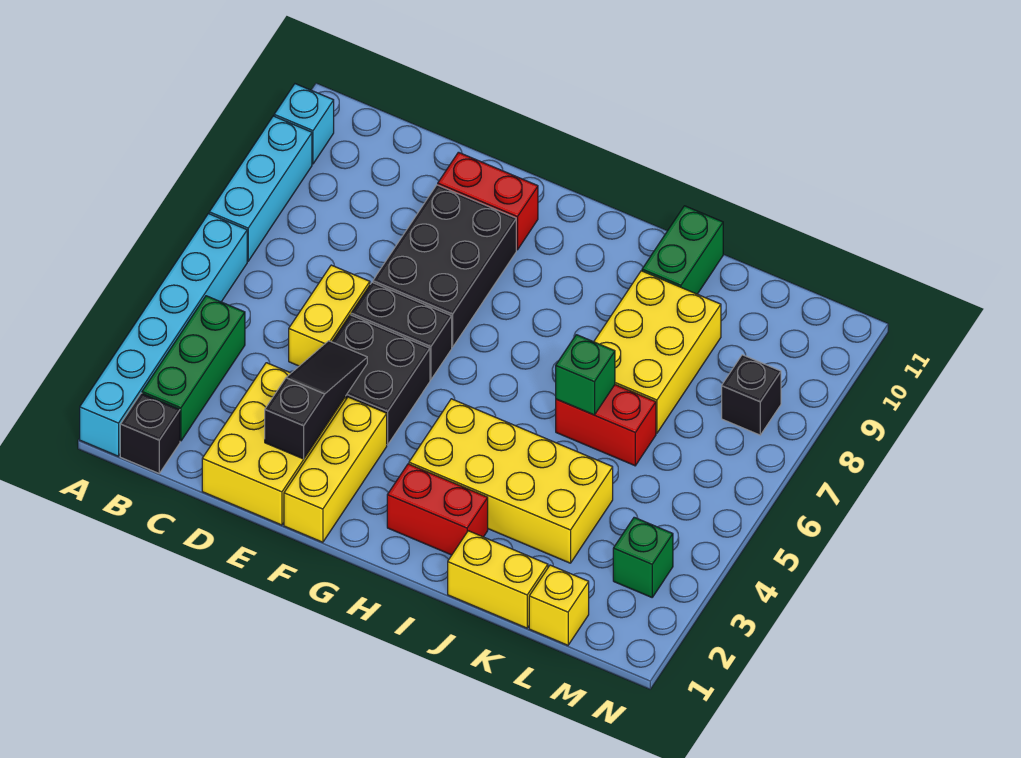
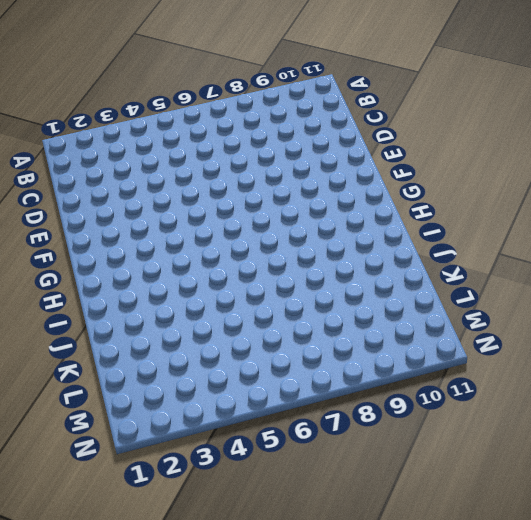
none -> cyan 1x6 brick [80,214,247,456]
none -> cyan 1x3 brick [209,116,312,261]
none -> cyan 1x1 brick [274,84,334,164]

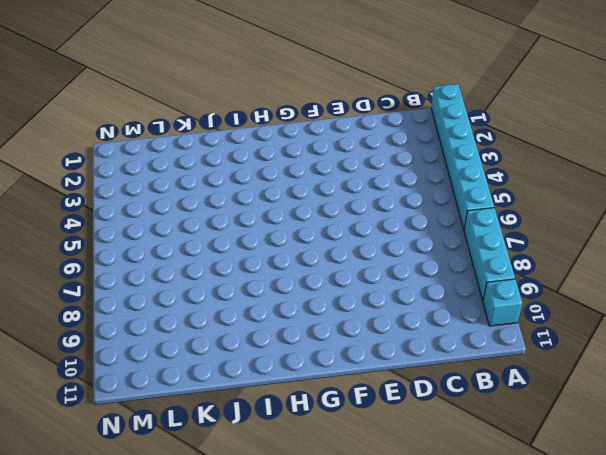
none -> black 1x1 brick [120,393,180,473]
none -> green 1x3 brick [142,296,245,441]
none -> yellow 2x3 brick [202,363,346,525]

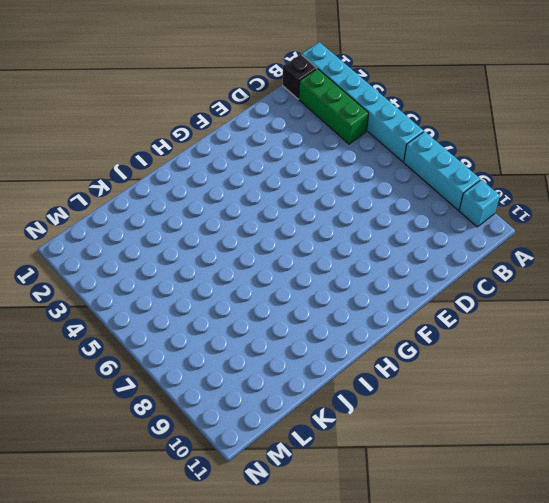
none -> yellow 2x3 brick [202,363,346,525]
none -> yellow 1x2 brick [289,265,370,366]
none -> black 2x2 brick [332,315,430,445]

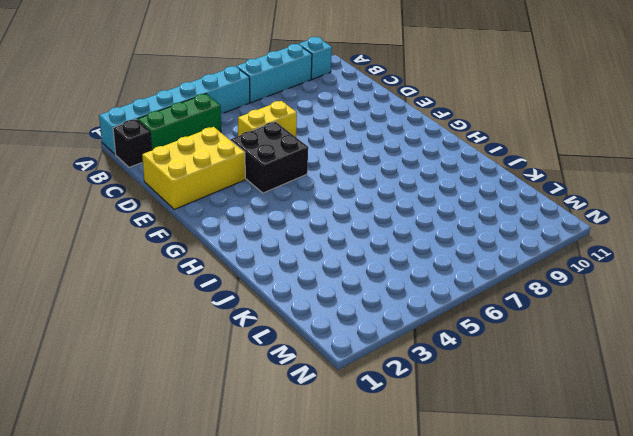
none -> black 1x2 brick [351,282,452,380]
none -> black 2x3 brick [373,185,516,347]
none -> red 1x2 brick [438,152,538,250]

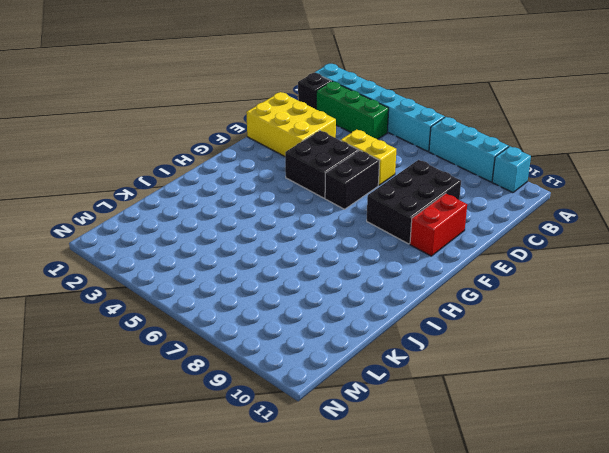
black 2x3 brick [367,160,461,244] -> black 2x3 brick turned to [373,185,516,347]
none -> yellow 1x3 brick [284,397,387,542]
none -> red 1x2 brick [387,464,488,555]
none -> yellow 2x4 brick [409,399,613,563]

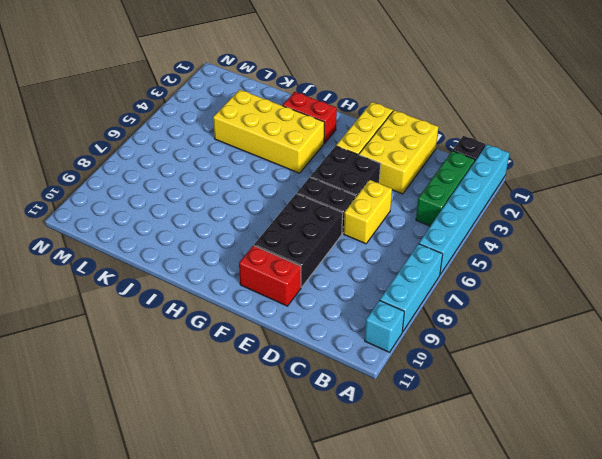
none -> yellow 1x2 brick [448,531,548,628]
none -> red 1x2 brick [556,385,656,466]
none -> yellow 2x3 brick [594,271,721,433]

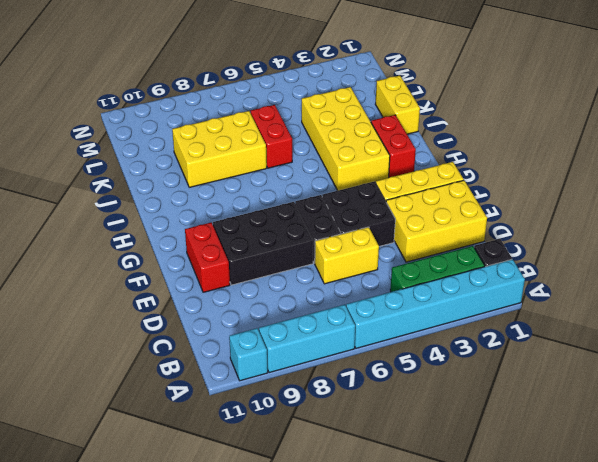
none -> green 1x2 brick [642,206,723,294]
none -> yellow 1x1 brick [529,565,589,645]
none -> green 1x1 brick [613,517,673,597]

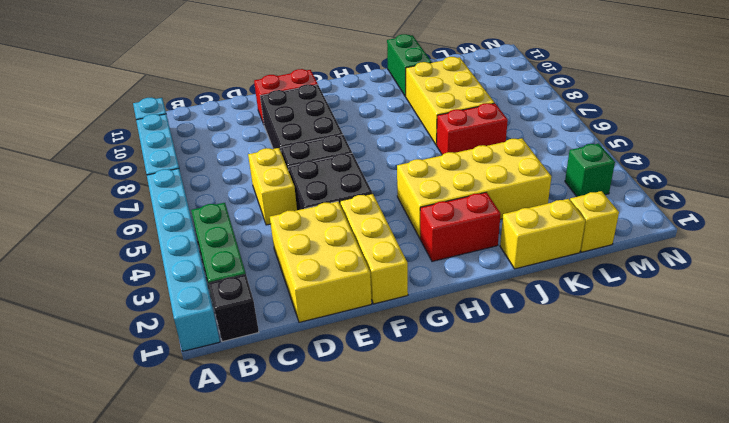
none -> black 1x1 brick [722,355,781,435]
none -> black 1x3 slope [265,341,367,459]
none -> green 1x1 brick [556,335,615,415]

